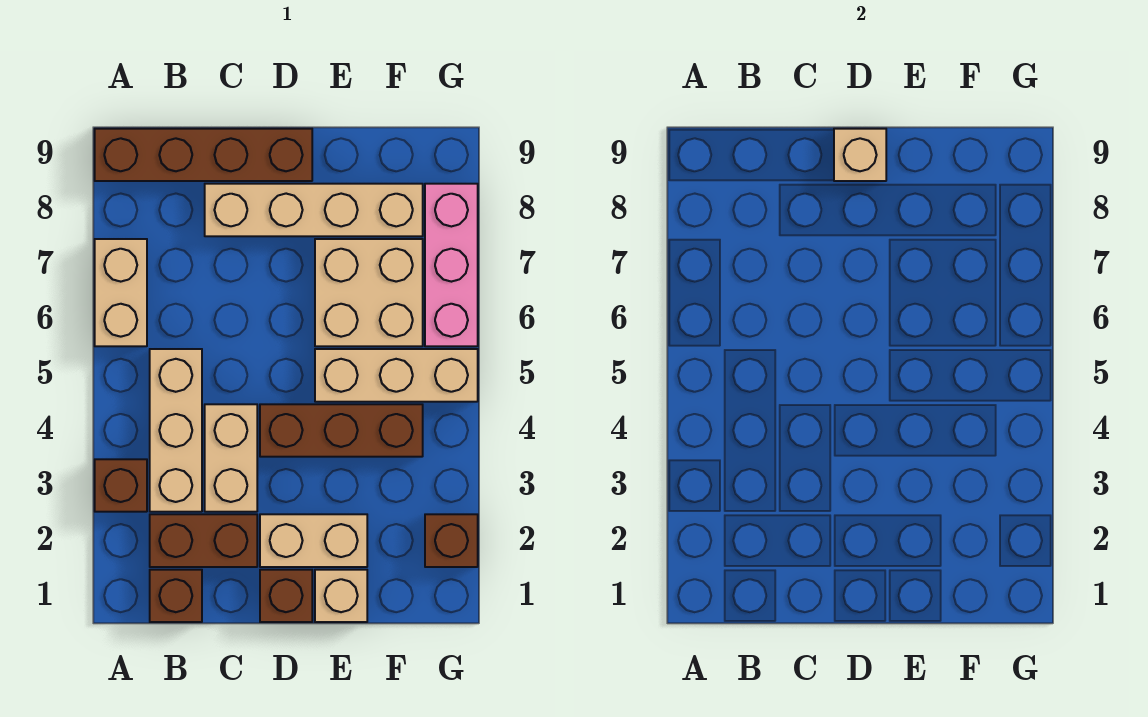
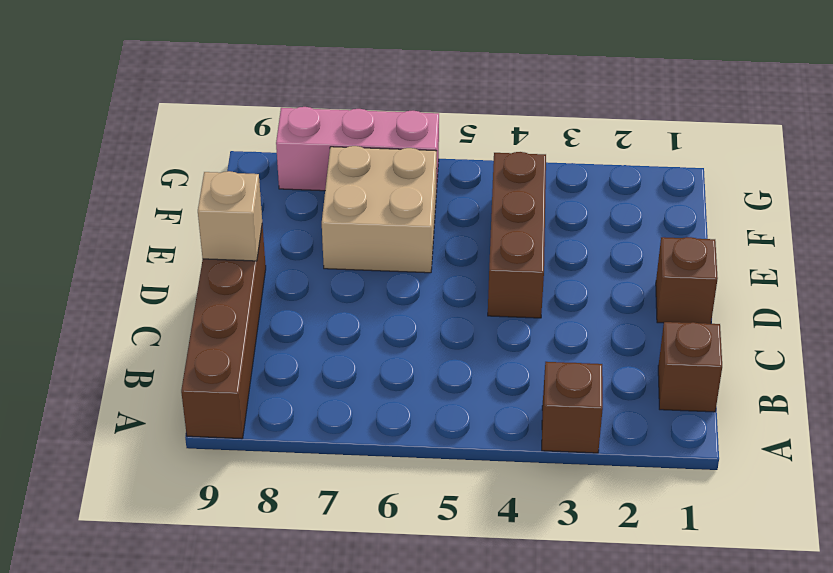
none -> tan 1x2 brick [95,239,147,346]
none -> brown 1x2 brick [150,514,257,567]
none -> tan 1x3 brick [150,349,202,512]

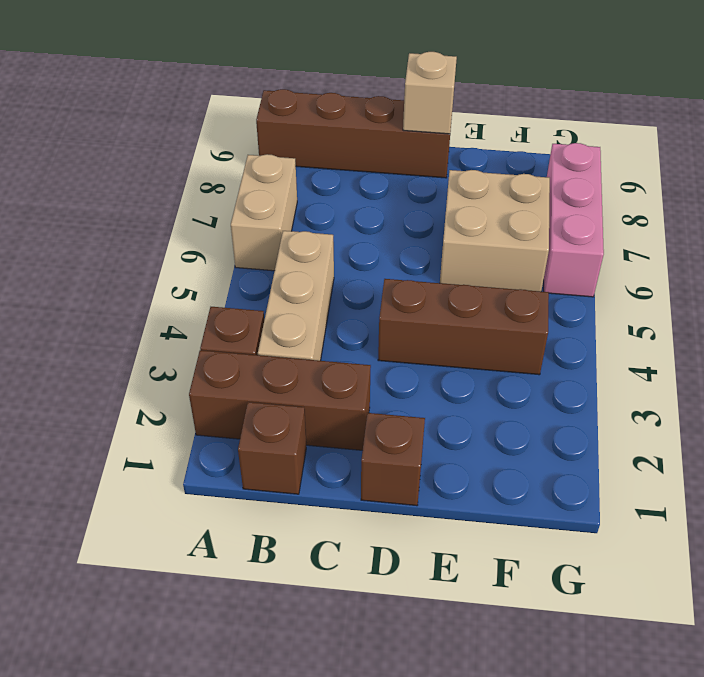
brown 1x3 brick [189,350,371,450] -> brown 1x2 brick [150,514,257,567]
none -> tan 1x2 brick [205,404,257,512]
none -> tan 1x4 brick [205,184,423,236]
none -> tan 1x2 brick [260,514,367,567]

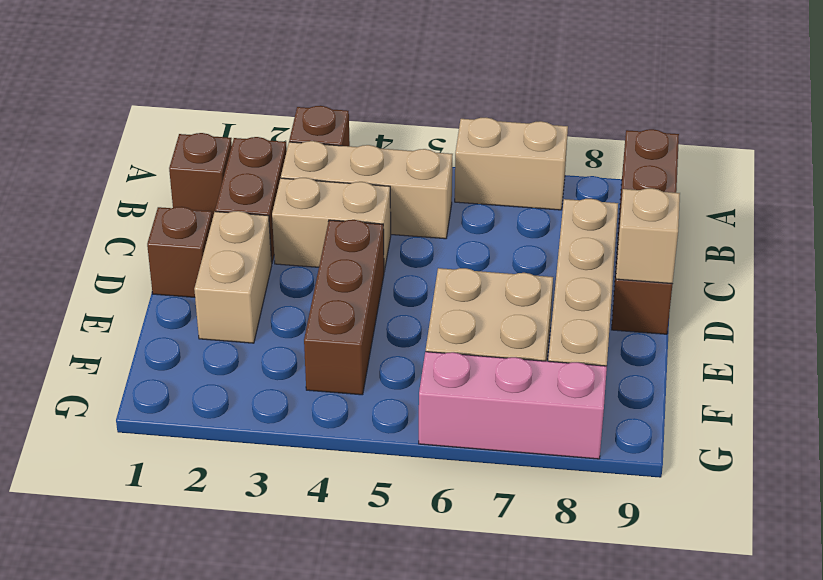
none -> tan 1x1 brick [315,570,367,622]
none -> tan 1x3 brick [315,349,478,402]
none -> brown 1x1 brick [425,514,478,567]

